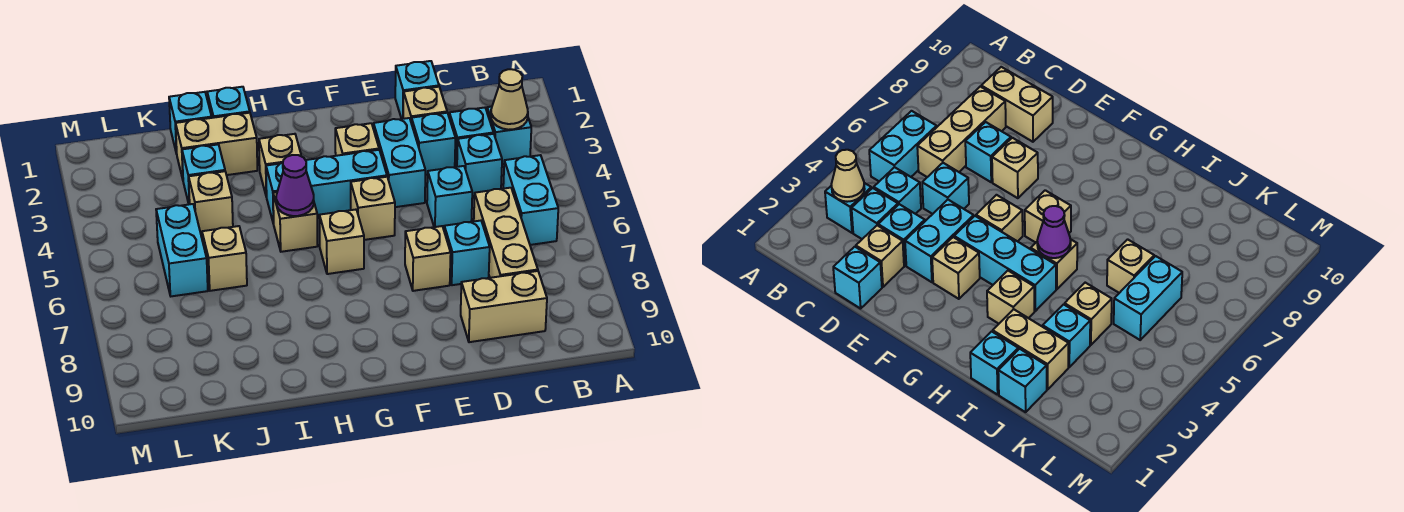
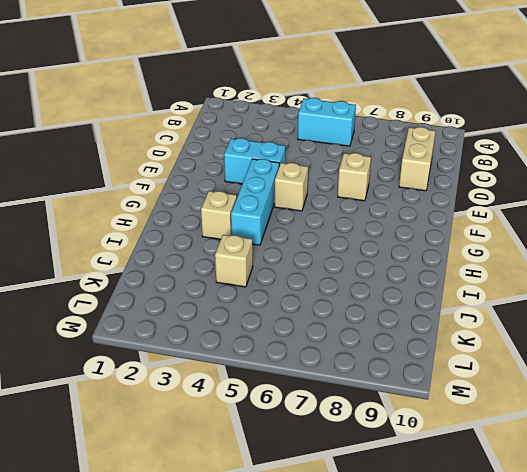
none -> cyan 1x1 brick [487,107,531,164]
none -> cyan 1x1 brick [449,108,493,167]
none -> cyan 1x1 brick [457,134,502,196]

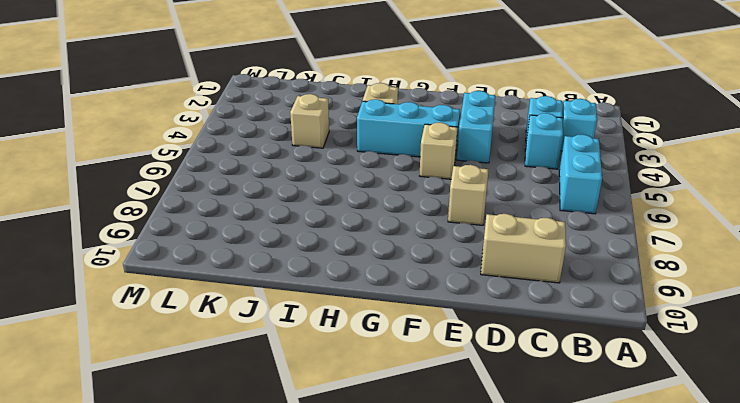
none -> tan 1x3 brick [474,188,538,278]
none -> cyan 1x1 brick [395,61,439,119]
none -> tan 1x1 brick [403,87,447,121]

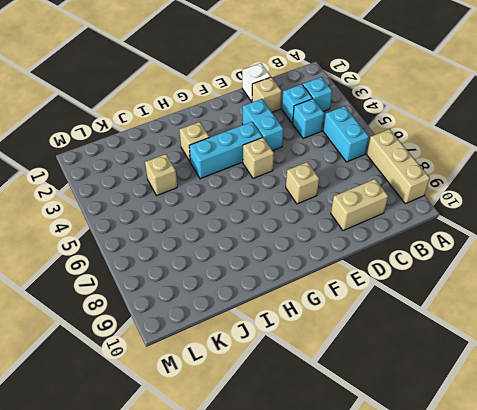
tan 1x3 brick [367,129,430,204] -> tan 1x3 brick moved to [474,188,538,278]
white 1x1 brick [242,63,271,101] -> cyan 1x1 brick [395,61,439,119]
none -> cyan 1x1 brick [411,113,455,175]
none -> cyan 1x1 brick [427,166,472,229]
none -> cyan 1x1 brick [444,221,490,285]

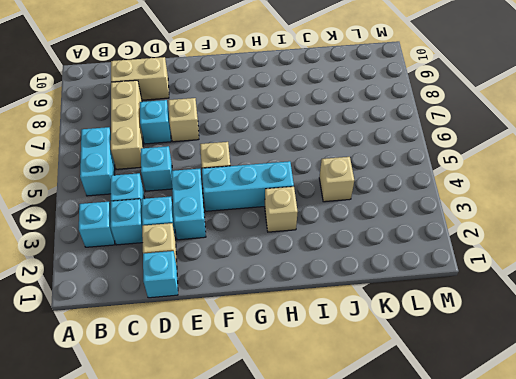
none -> tan 1x1 brick [335,123,379,156]
none -> tan 1x1 brick [319,210,364,274]
none -> tan 1x1 brick [273,192,318,252]

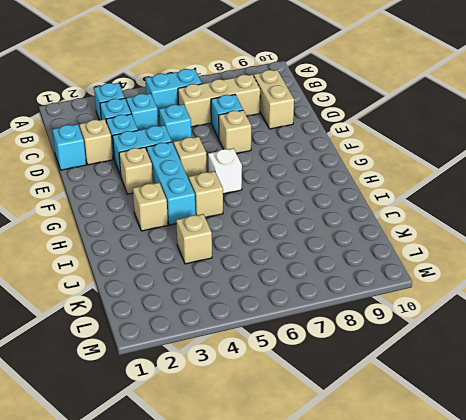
white 1x1 brick [208,148,242,194] -> tan 1x1 brick [319,210,364,274]
none -> cyan 1x1 brick [207,87,250,118]
none -> tan 1x2 brick [175,113,257,179]
none -> cyan 1x1 brick [169,92,212,154]

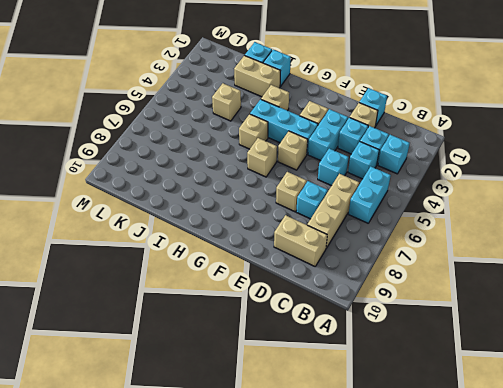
none -> cyan 1x1 brick [182,145,225,204]
none -> tan 1x1 brick [202,226,247,291]
none -> cyan 1x2 brick [156,204,208,296]

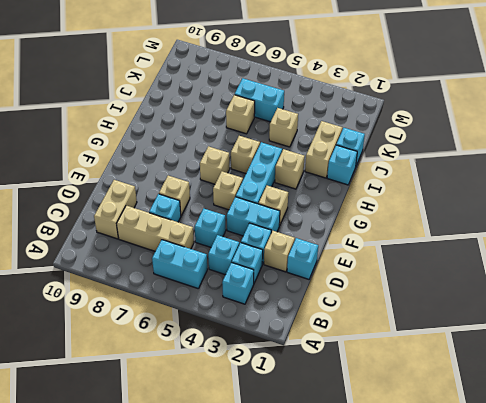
none -> cyan 1x1 brick [182,145,225,204]
none -> tan 1x1 cone [491,69,528,130]
none -> purple 1x1 cone [276,155,314,216]

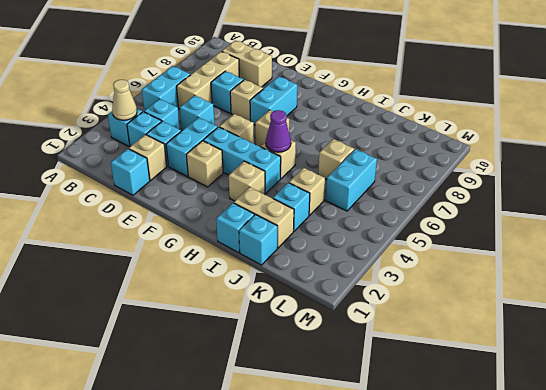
cyan 1x2 brick [250,76,297,125] -> none

